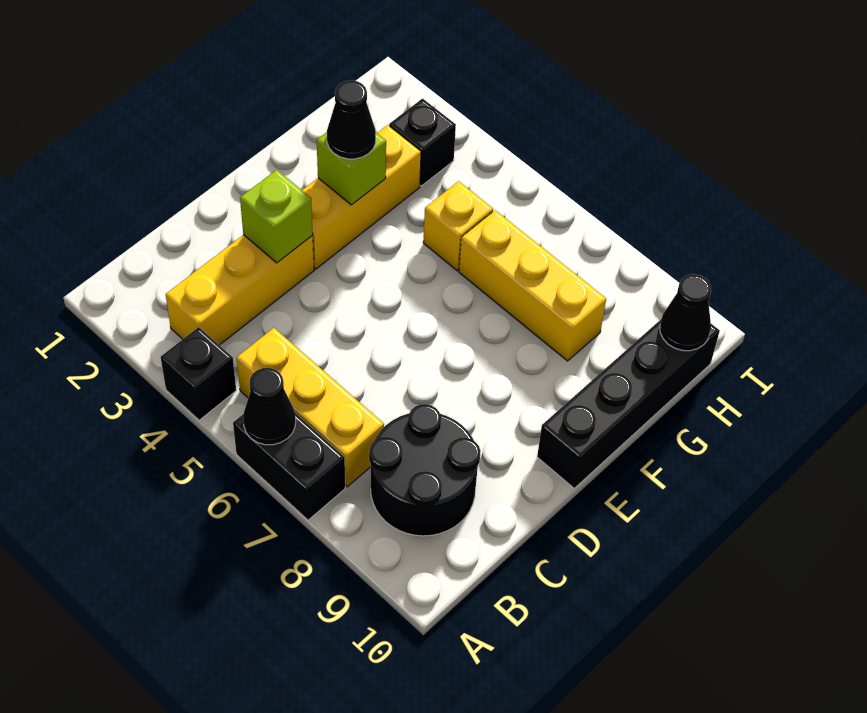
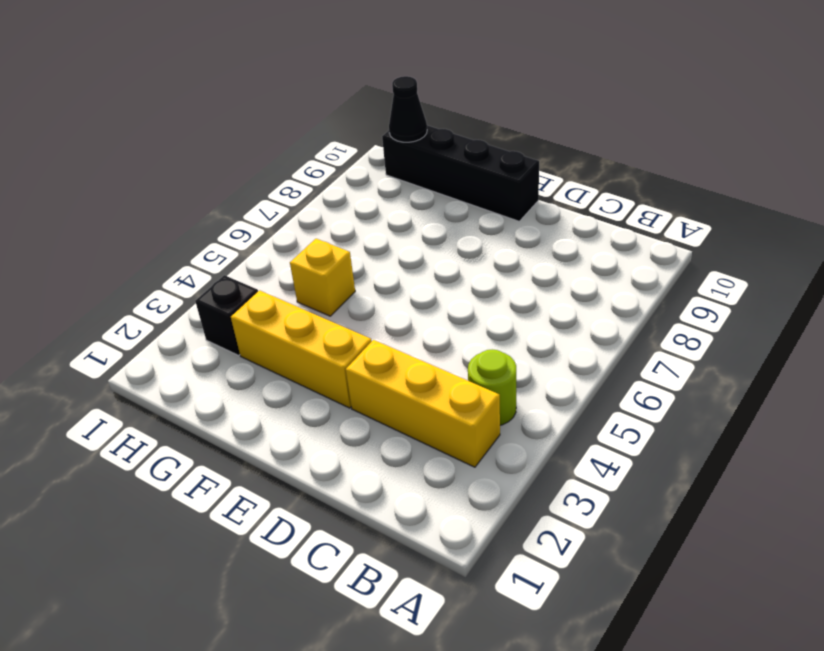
lime 1x1 round brick [468,350,516,425] -> none
none -> black 1x1 brick [161,327,236,420]
none -> black 1x2 brick [233,413,345,520]
none -> yellow 1x3 brick [237,328,384,487]

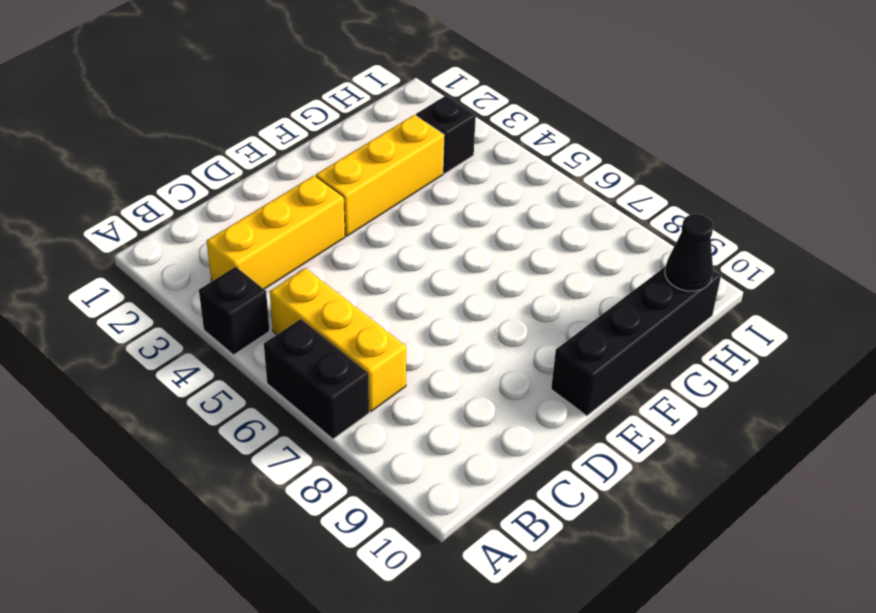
none -> black 2x2 round brick [369,404,481,536]
none -> yellow 1x1 brick [423,181,493,271]
none -> yellow 1x3 brick [459,210,606,361]

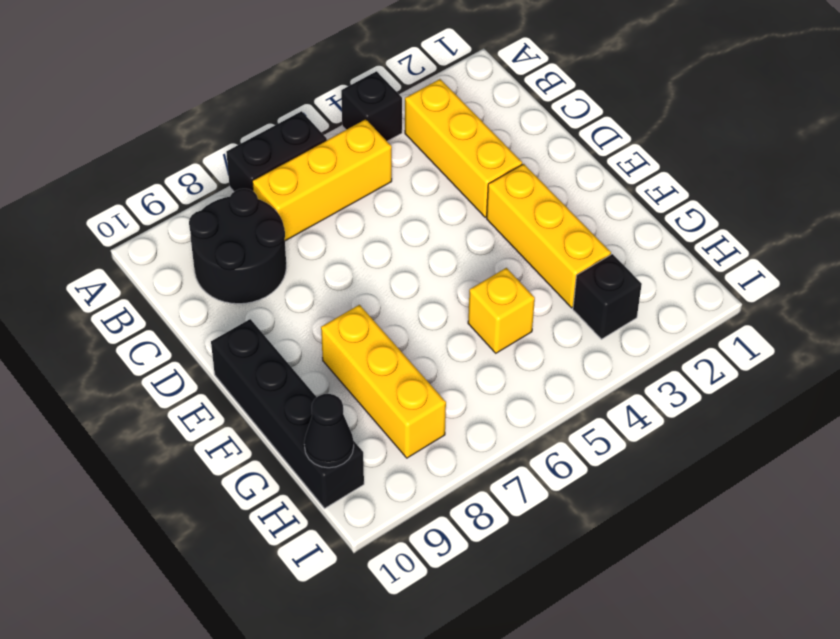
yellow 1x3 brick [321,305,446,458] -> yellow 1x3 brick turned to [459,210,606,361]
none -> black 1x1 cone [243,368,296,445]
none -> lime 1x1 brick [240,170,313,263]
none -> lime 1x1 brick [317,132,386,205]

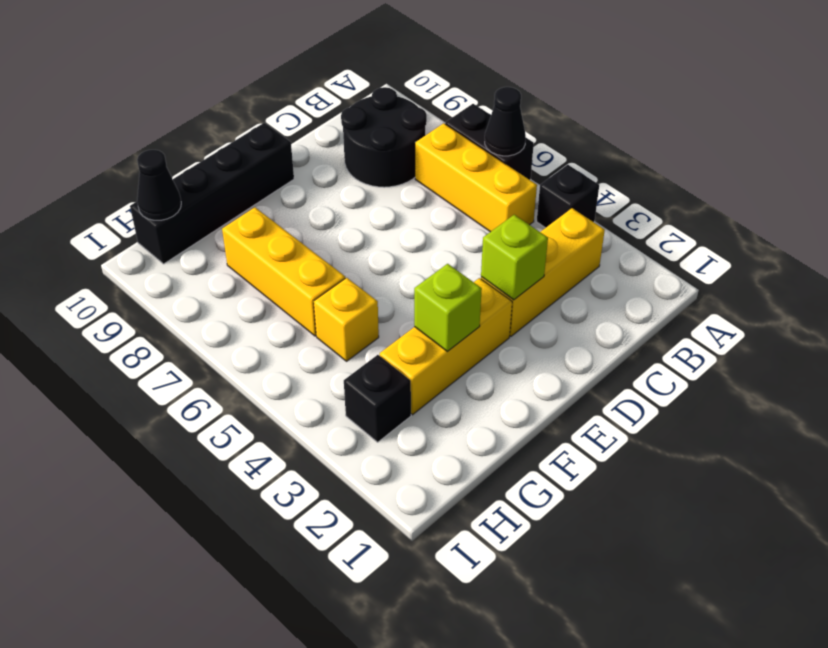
none -> black 1x1 cone [327,80,376,159]

